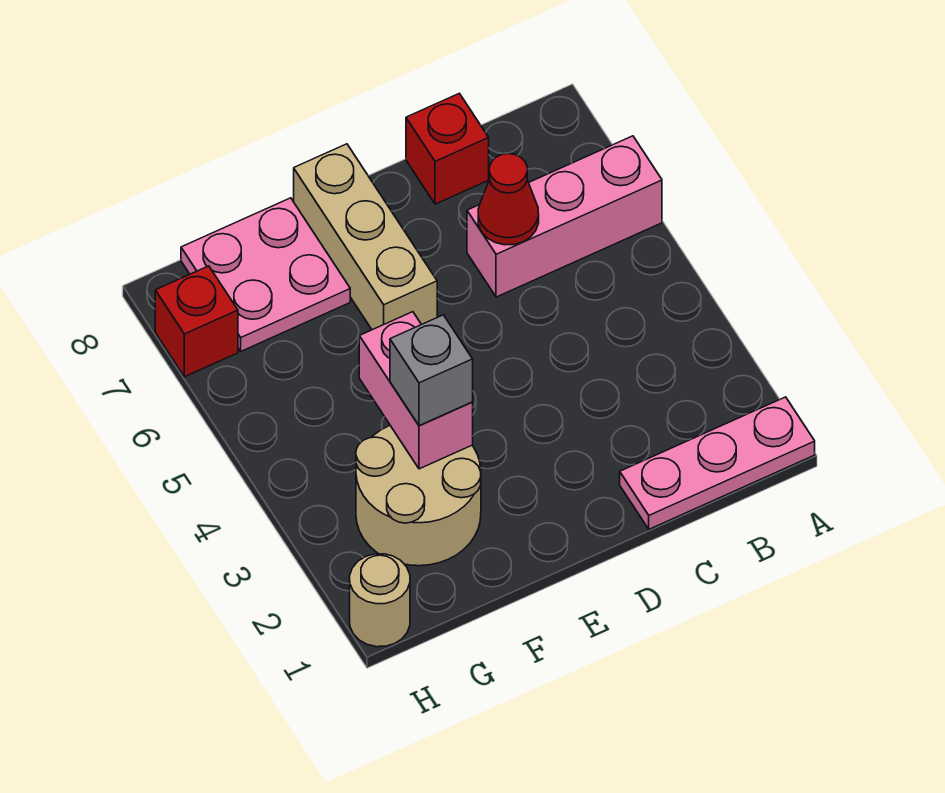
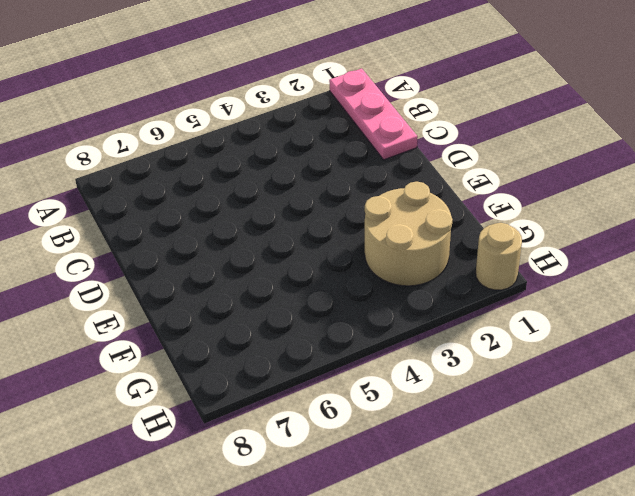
none -> pink 1x3 brick [467,136,662,297]
none -> red 1x1 brick [406,93,489,204]

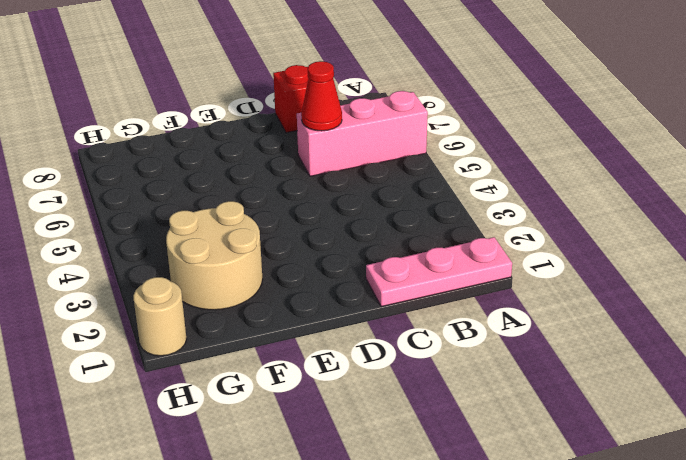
none -> tan 1x3 brick [294,144,437,330]
none -> pink 2x2 plate [181,198,350,351]

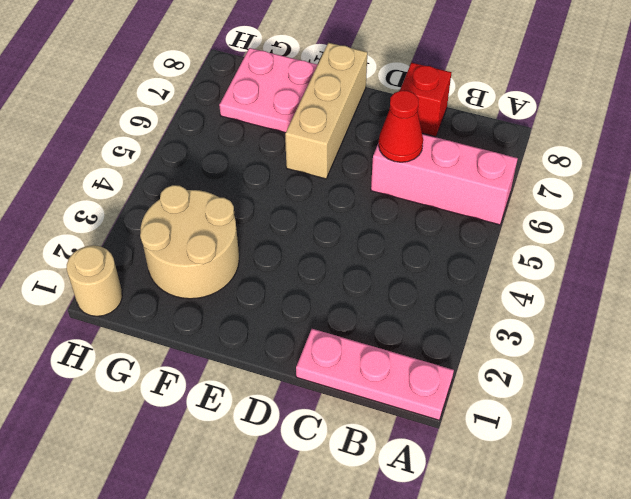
none -> red 1x1 brick [155,266,238,377]
none -> pink 1x2 brick [359,312,473,469]

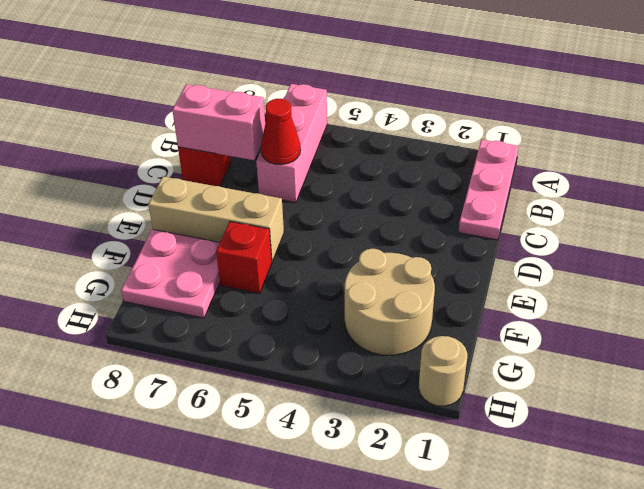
pink 1x2 brick [172,84,265,160] -> pink 1x2 brick moved to [359,312,473,469]
red 1x1 brick [216,222,272,294] -> red 1x1 brick moved to [155,266,238,377]
none -> grey 1x1 brick [390,315,473,426]

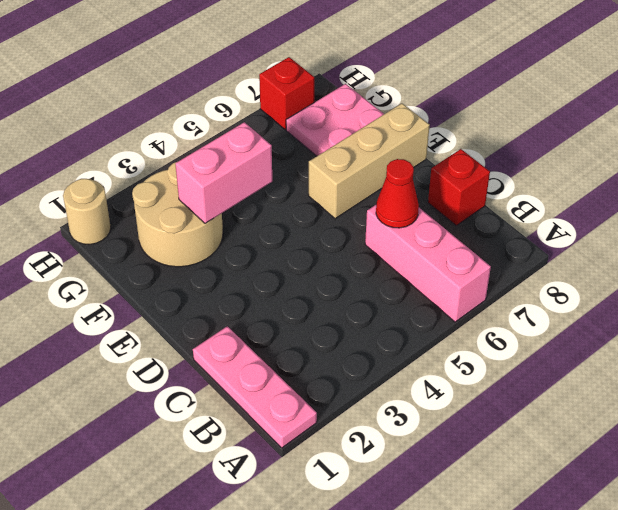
none -> grey 1x1 brick [390,315,473,426]

